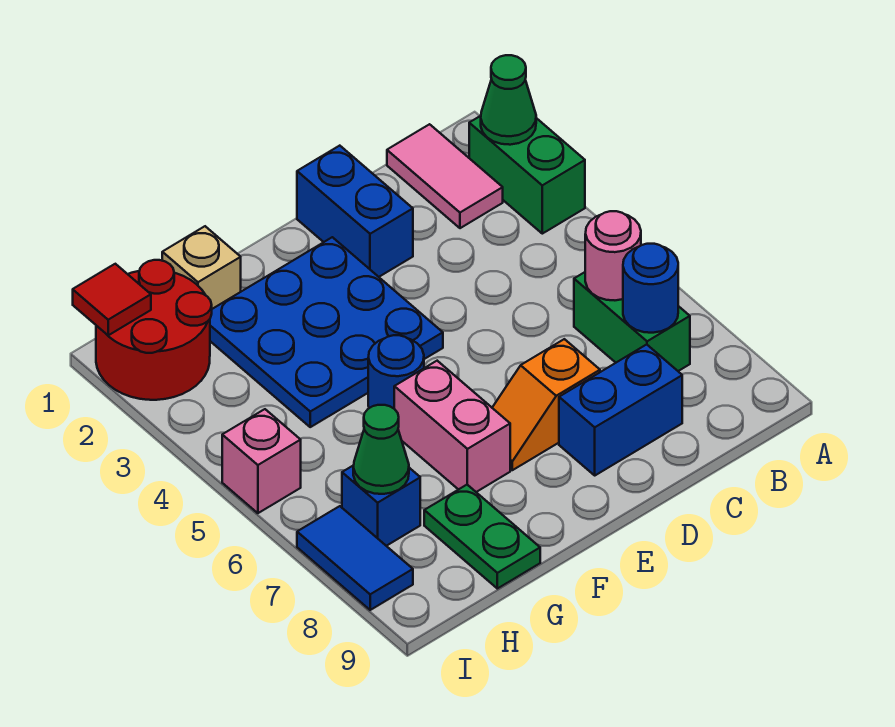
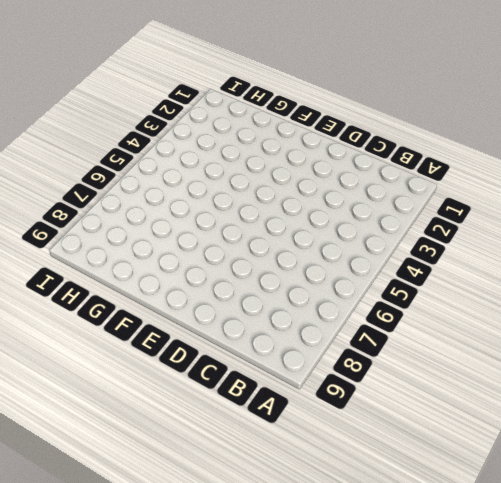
none -> green 1x2 brick [469,116,585,234]
none -> pink 1x2 tile [387,124,503,228]
none -> green 1x2 brick [574,272,690,371]

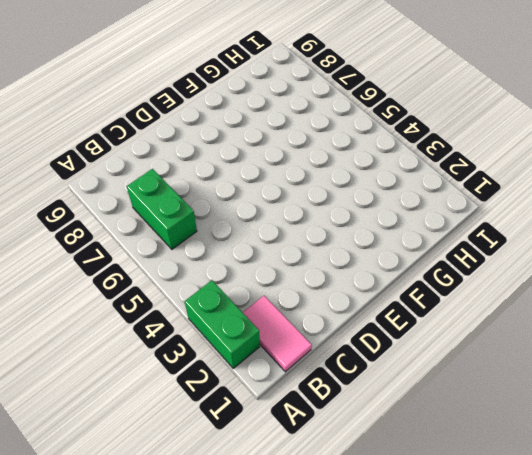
none -> blue 1x2 brick [559,345,682,475]
none -> blue 1x2 brick [297,146,413,277]
none -> orange 1x2 slope [492,339,600,470]

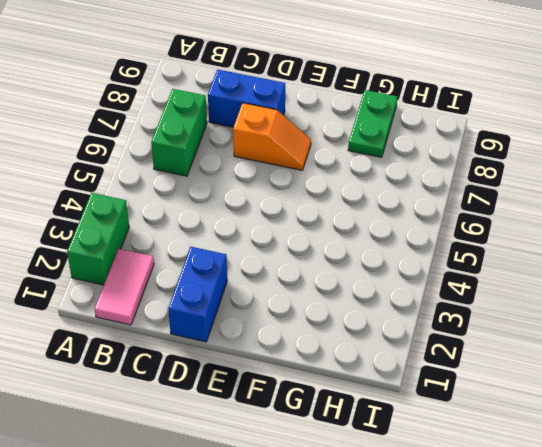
none -> blue 3x3 plate [210,237,443,427]
none -> blue 1x1 round brick [368,335,424,408]
none -> pink 1x2 brick [394,361,510,492]

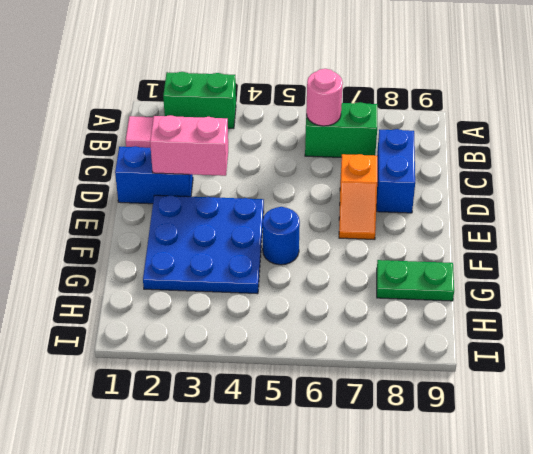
pink 1x2 brick [150,115,228,176] -> pink 1x2 brick moved to [394,361,510,492]
none -> tan 1x1 brick [162,226,241,309]
none -> red 2x2 round brick [96,260,212,400]
none -> blue 1x1 brick [342,465,420,546]

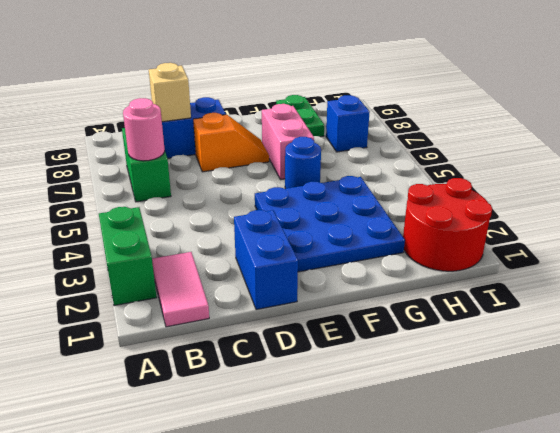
tan 1x1 brick [149,63,191,122] -> tan 1x1 brick moved to [162,226,241,309]
none -> pink 1x1 brick [222,409,301,513]
none -> blue 1x2 tile [297,506,413,610]
none -> green 1x1 cone [481,55,536,145]

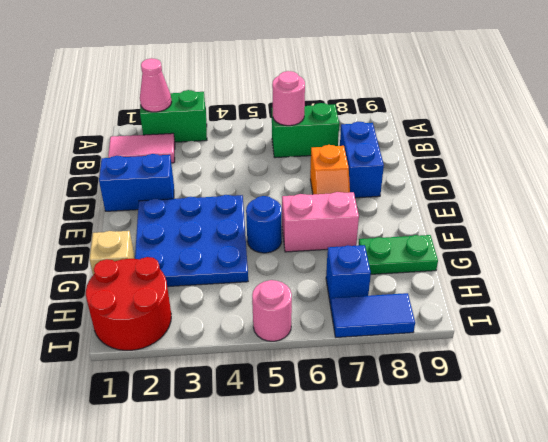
pink 1x1 cone [140,58,172,112] -> green 1x1 cone [481,55,536,145]
pink 1x1 round brick [252,280,292,341] -> pink 1x1 brick [222,409,301,513]
none -> blue 1x1 round brick [623,244,678,333]
none -> green 1x1 cone [353,405,409,494]
none -> red 1x1 tile [73,264,151,335]

